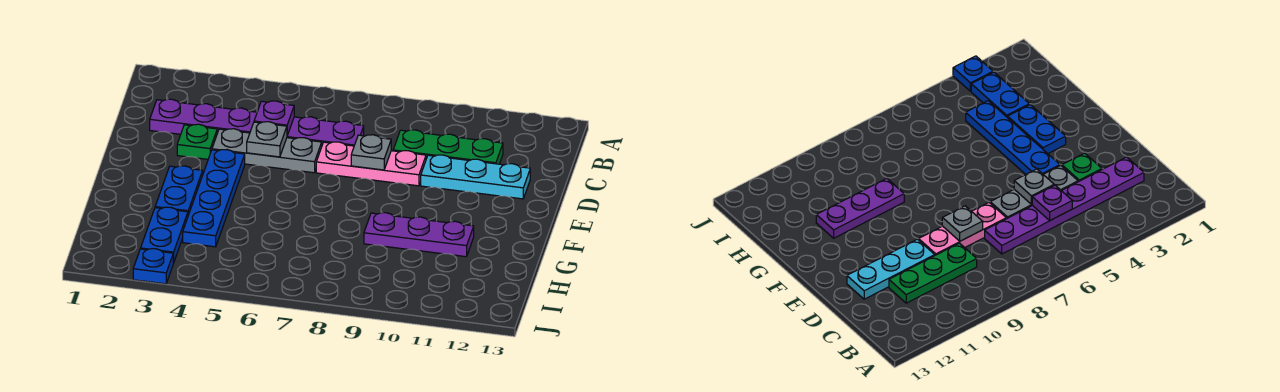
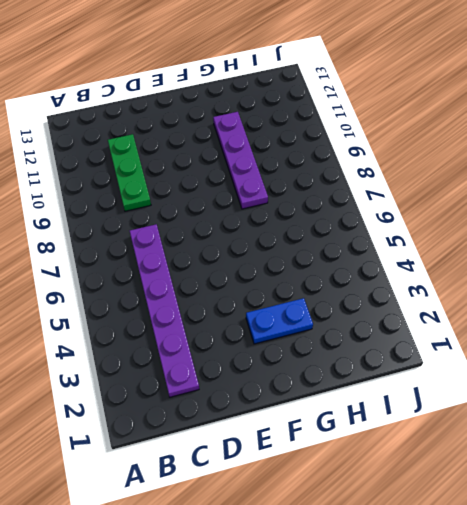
purple 1x4 plate [213,112,268,209] -> purple 1x3 plate [364,213,474,257]
none -> green 1x1 plate [177,124,217,159]
none -> grey 1x3 plate [212,129,322,173]
none -> pink 1x3 plate [316,142,426,186]

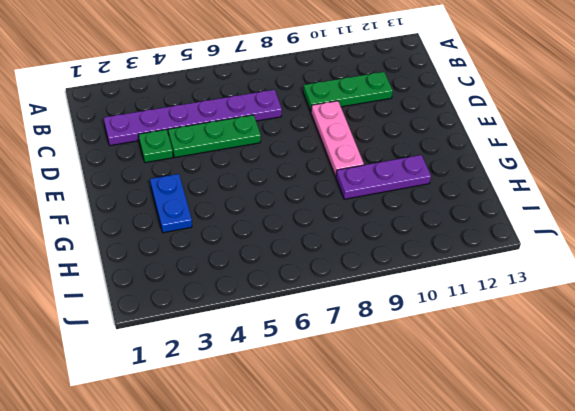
green 1x3 plate [168,115,261,157] -> grey 1x3 plate [212,129,322,173]
pink 1x3 plate [311,101,364,176] -> pink 1x3 plate turned to [316,142,426,186]
none -> cyan 1x3 plate [421,155,530,199]
none -> blue 1x4 plate [183,150,245,247]
none -> blue 1x2 plate [141,207,188,263]

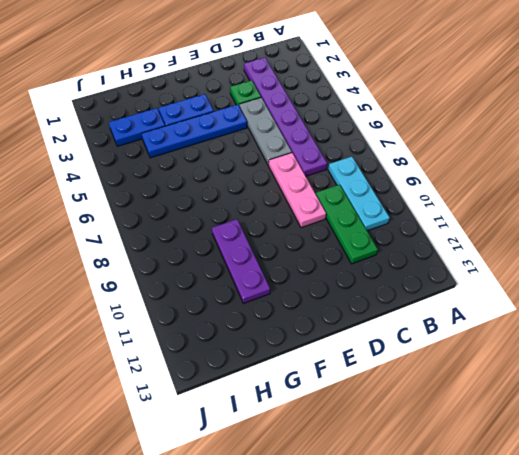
cyan 1x3 plate [328,157,390,231] -> cyan 1x3 plate moved to [421,155,530,199]
none -> blue 1x1 plate [133,249,173,284]
none -> purple 1x1 plate [254,101,294,135]
none -> grey 1x1 plate [247,122,287,157]

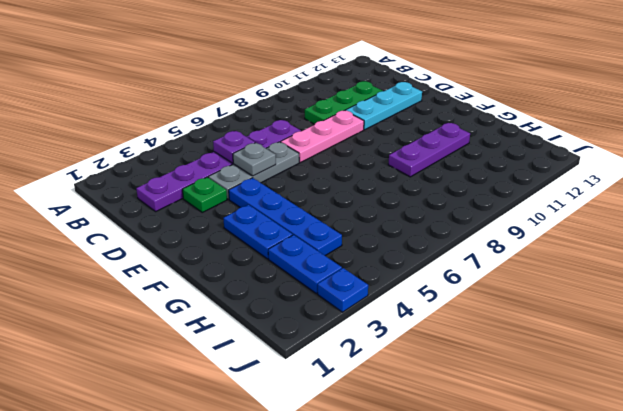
none -> grey 1x1 plate [351,135,391,170]

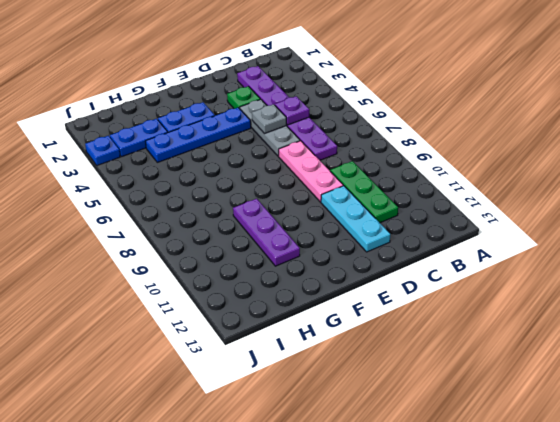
none -> grey 1x1 plate [351,135,391,170]

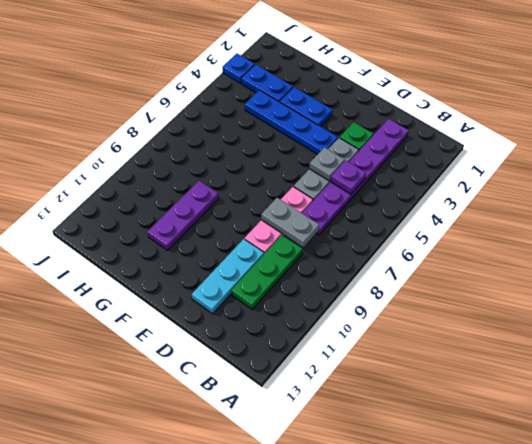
grey 1x2 plate [261,198,319,247] -> grey 1x1 plate [351,135,391,170]

